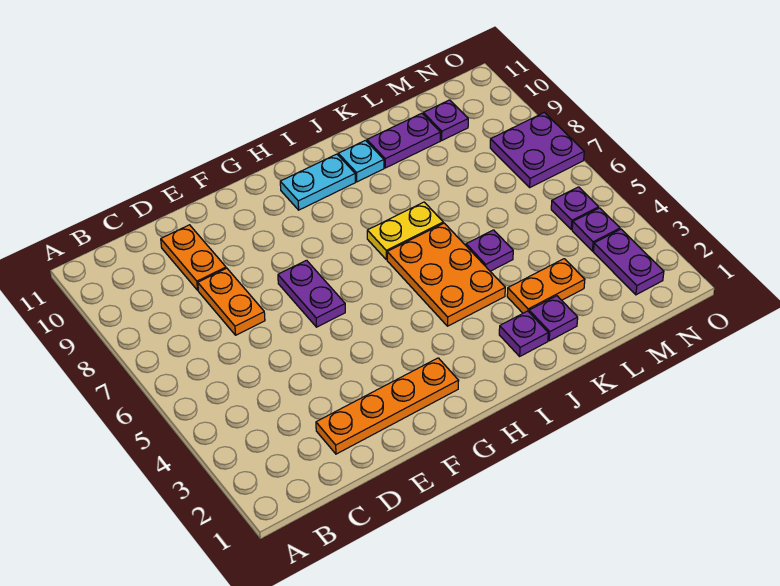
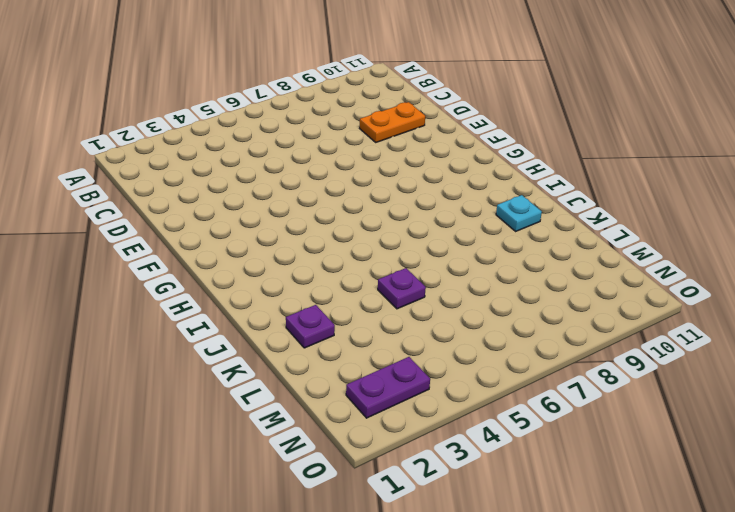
none -> orange 1x4 plate [316,358,459,454]
none -> orange 1x2 plate [198,268,265,335]
none -> purple 1x2 plate [278,260,345,327]

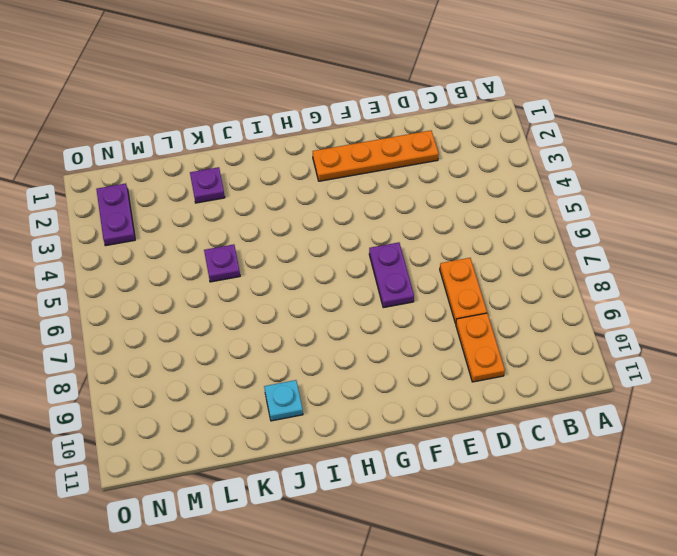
none -> cyan 1x2 plate [280,154,355,210]
none -> orange 2x3 plate [387,223,505,326]
none -> yellow 1x2 plate [367,202,443,260]

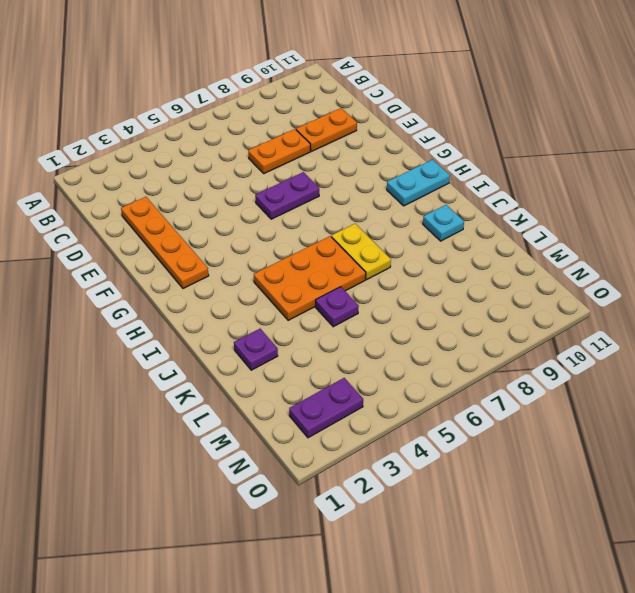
cyan 1x2 plate [387,160,450,206] -> cyan 1x2 plate turned to [280,154,355,210]
none -> purple 1x1 plate [499,311,548,356]
none -> orange 1x2 plate [507,259,585,313]
none -> purple 1x2 plate [367,113,441,168]

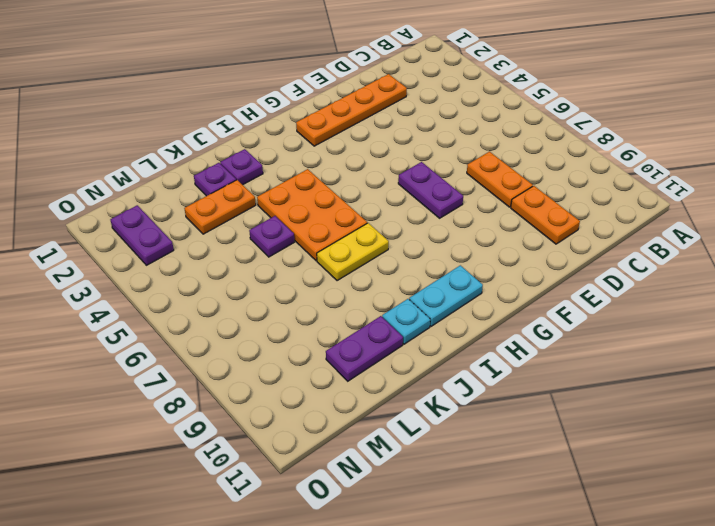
none -> purple 1x1 plate [423,100,468,140]
none -> purple 1x1 plate [572,208,620,251]
none -> purple 1x1 plate [551,187,599,229]

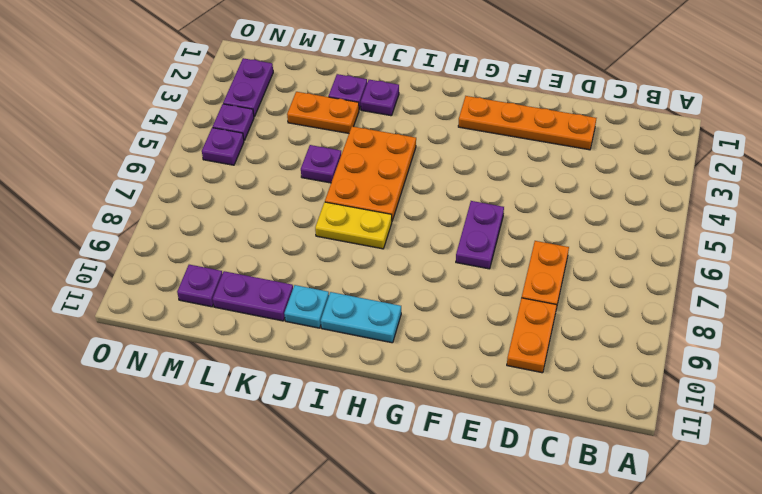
none -> purple 2x2 plate [490,112,584,187]

